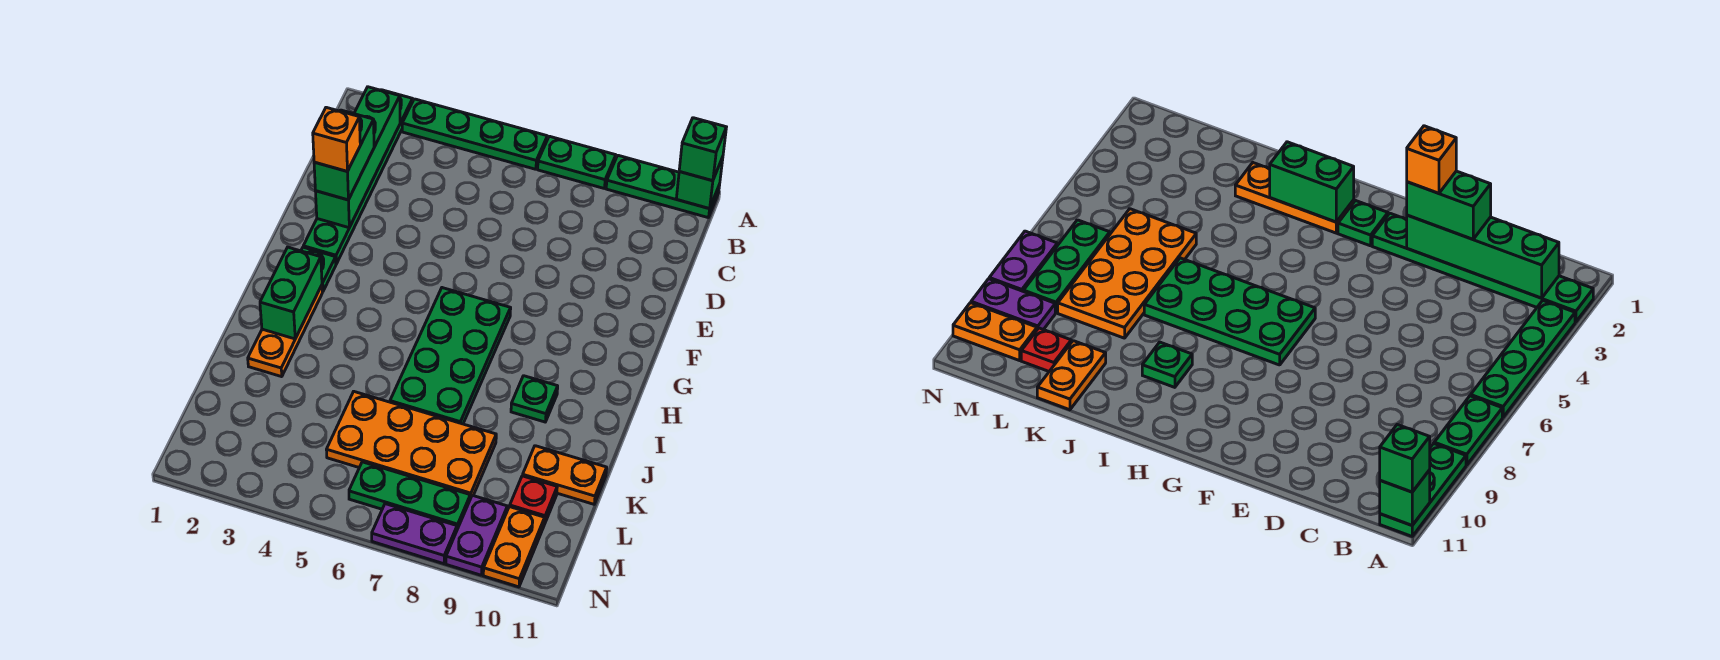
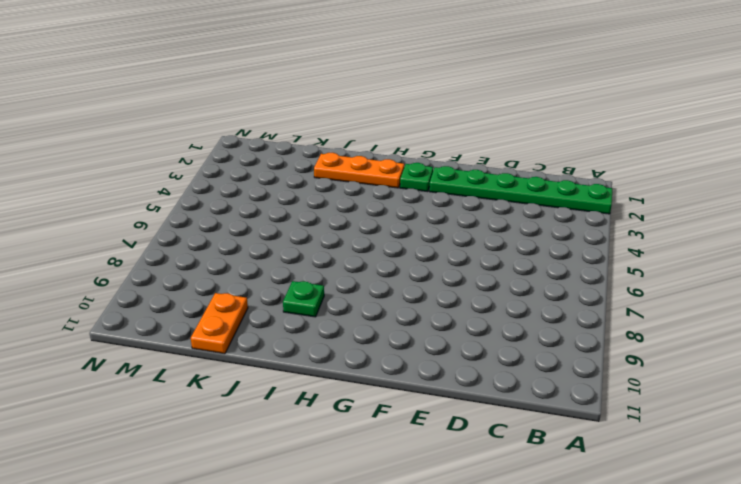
none -> green 1x4 plate [402,99,547,169]
none -> green 1x2 plate [538,136,616,188]
none -> green 1x3 plate [606,155,720,218]

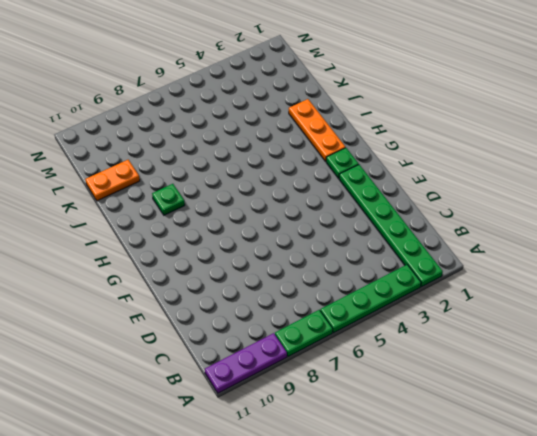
purple 1x3 plate [205,333,287,393] -> green 1x3 plate [606,155,720,218]
none -> green 2x4 plate [390,288,511,424]
none -> orange 2x4 plate [326,392,496,499]
none -> red 1x1 plate [510,476,557,524]

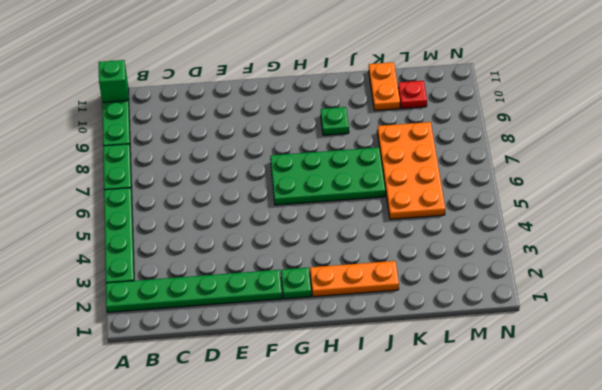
none -> green 1x3 plate [349,462,470,529]
none -> purple 1x2 plate [446,495,507,575]
none -> orange 1x2 plate [483,507,545,587]

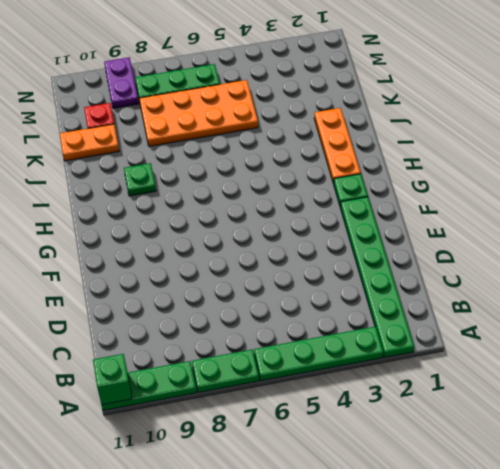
none -> green 2x4 plate [390,288,511,424]
none -> orange 1x2 plate [483,507,545,587]
none -> purple 1x2 plate [372,504,457,564]

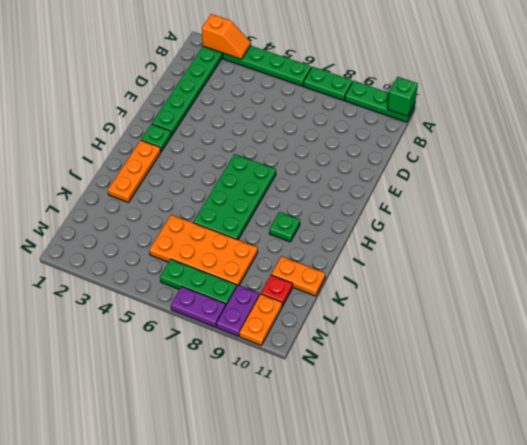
orange 1x2 slope [202,14,251,59] -> none
none -> green 1x4 brick [316,87,400,228]
none -> green 1x2 brick [260,247,322,339]
none -> green 1x1 brick [679,118,726,181]

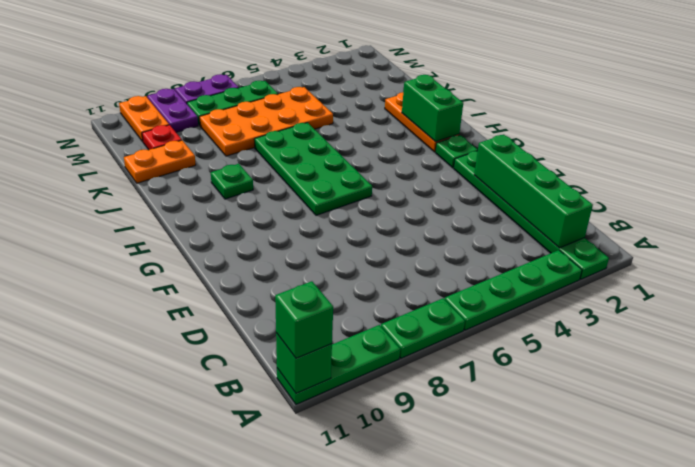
none -> green 1x2 brick [314,110,374,200]
none -> orange 1x1 brick [313,107,360,172]

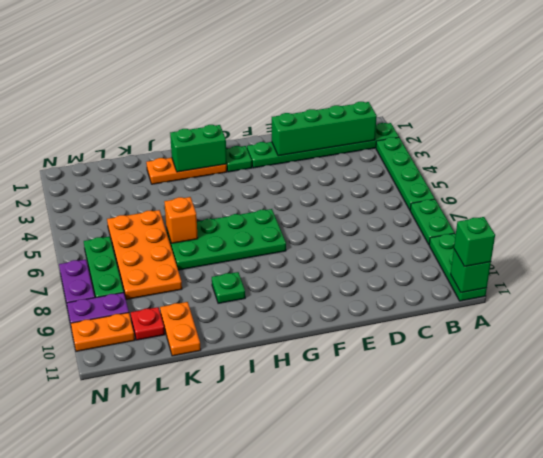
orange 1x1 brick [164,197,198,244] -> orange 1x1 brick moved to [313,107,360,172]
none -> green 1x2 brick [314,110,374,200]

